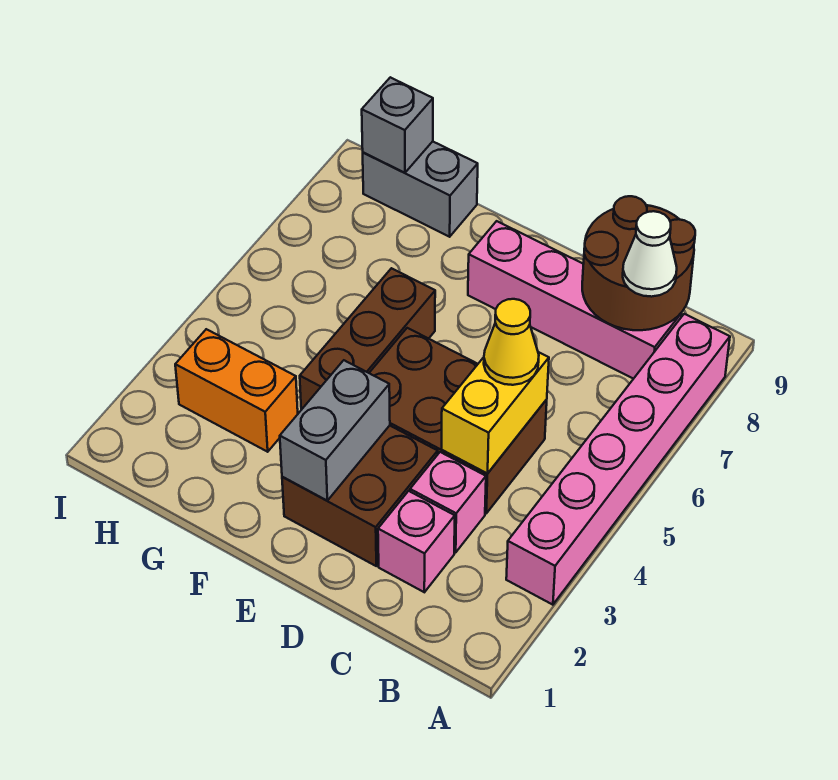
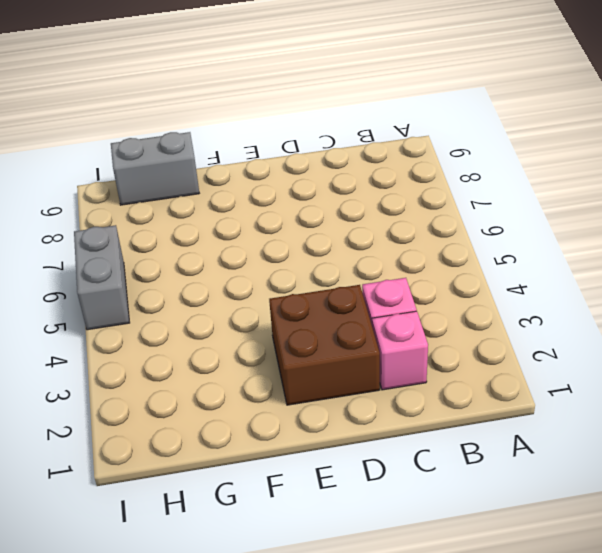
grey 1x2 brick [74,225,130,330] -> grey 1x2 brick moved to [280,360,390,501]
none -> pink 1x6 brick [506,314,730,605]
none -> pink 1x4 brick [468,221,682,379]
none -> brown 2x3 brick [370,328,547,513]

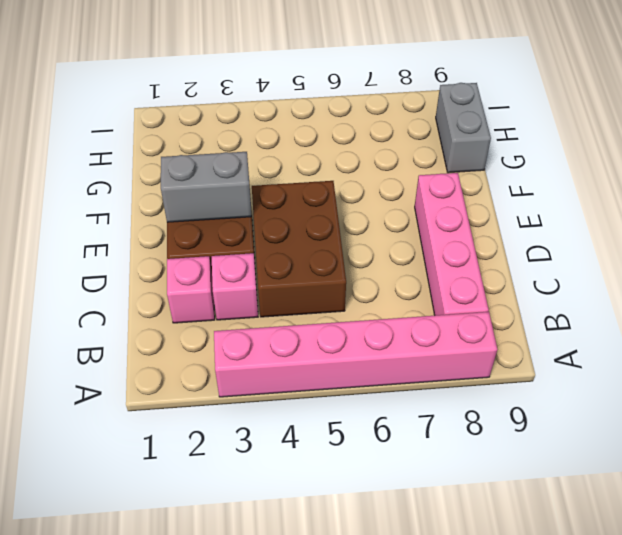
none -> brown 1x3 brick [300,268,435,410]
none -> orange 1x2 brick [175,329,298,452]
none -> brown 2x2 round brick [582,196,695,330]

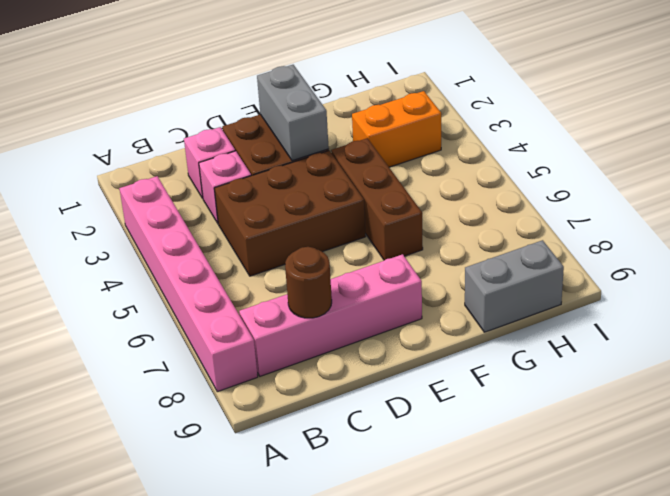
brown 1x1 round brick [285,247,332,318] -> brown 2x2 round brick [582,196,695,330]
none -> yellow 1x2 brick [441,352,549,474]
none -> grey 1x1 brick [362,77,433,173]
none -> white 1x1 cone [623,211,677,297]

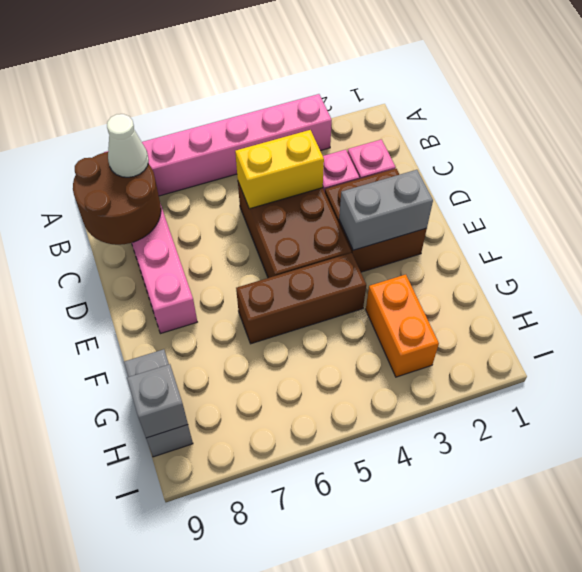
none -> yellow 1x1 cone [484,299,539,385]

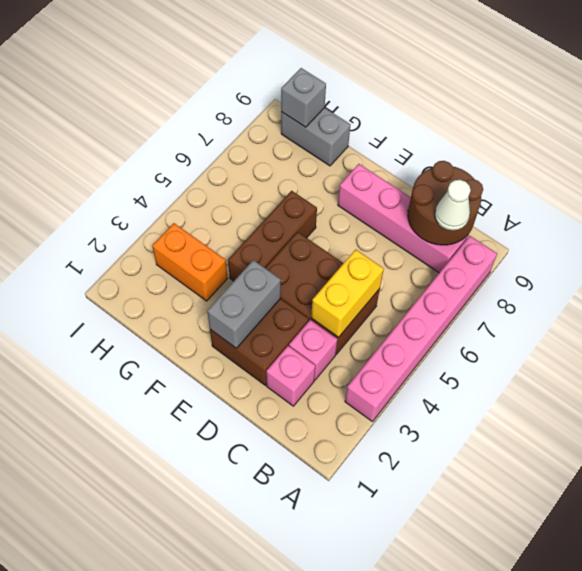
none -> yellow 1x1 cone [484,299,539,385]

